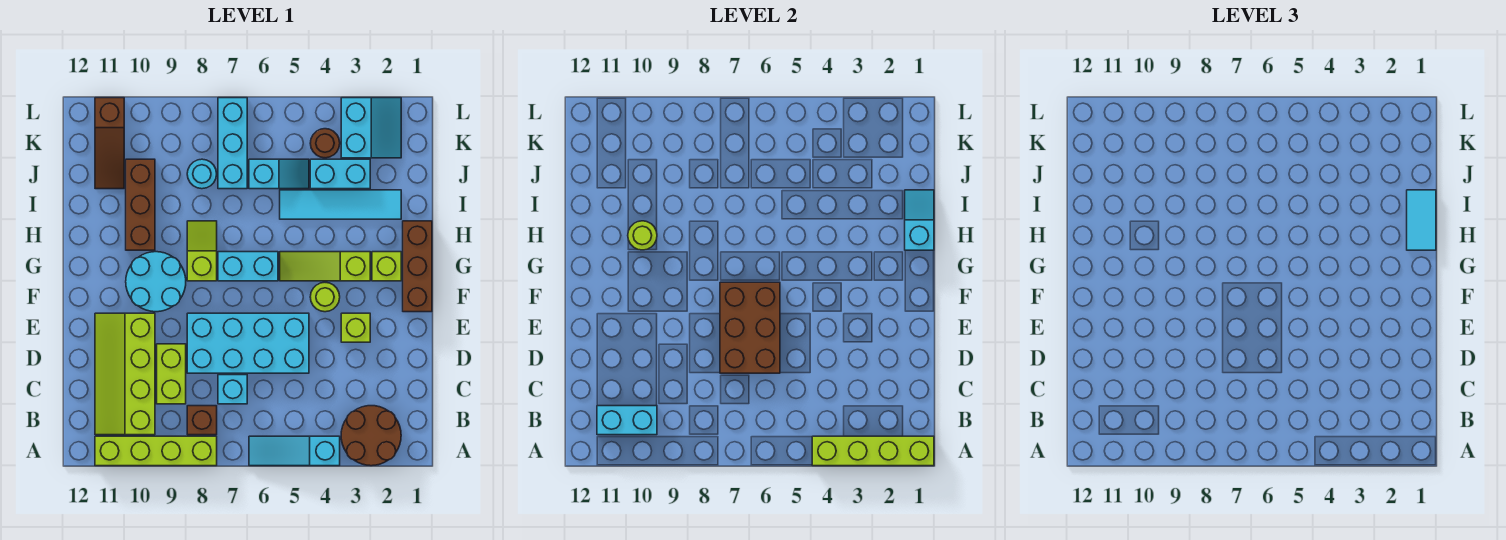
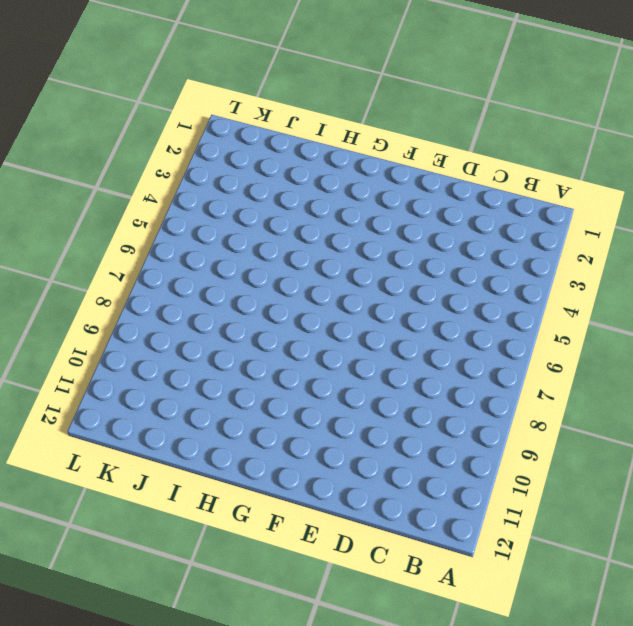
none -> brown 2x2 round brick [341,406,401,466]
none -> cyan 1x3 slope [249,436,340,466]
none -> lime 1x4 brick [95,436,217,466]
none -> brown 1x1 brick [187,406,217,435]

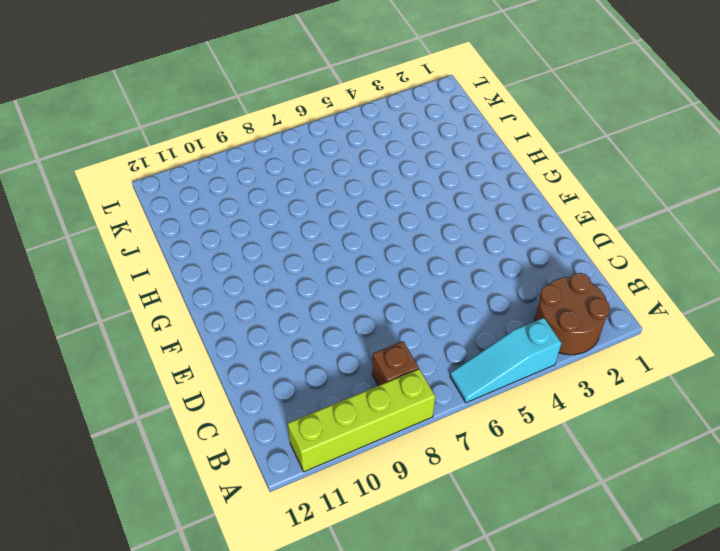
none -> lime 2x4 slope [95,313,155,435]
none -> cyan 1x1 brick [218,375,247,404]
none -> lime 1x2 brick [157,344,186,404]
none -> cyan 2x4 brick [187,313,309,373]

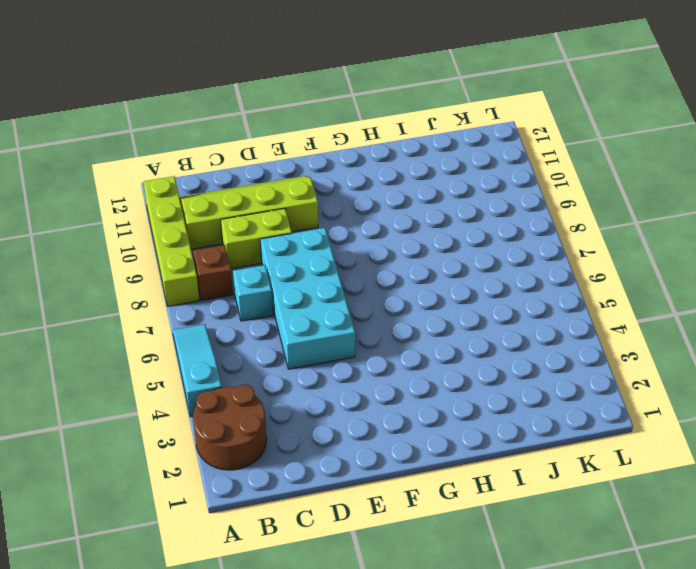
none -> lime 1x1 brick [341,313,370,342]
none -> brown 1x3 brick [403,221,432,312]
none -> lime 1x1 round brick [310,283,340,312]
none -> cyan 2x2 round brick [126,252,186,312]

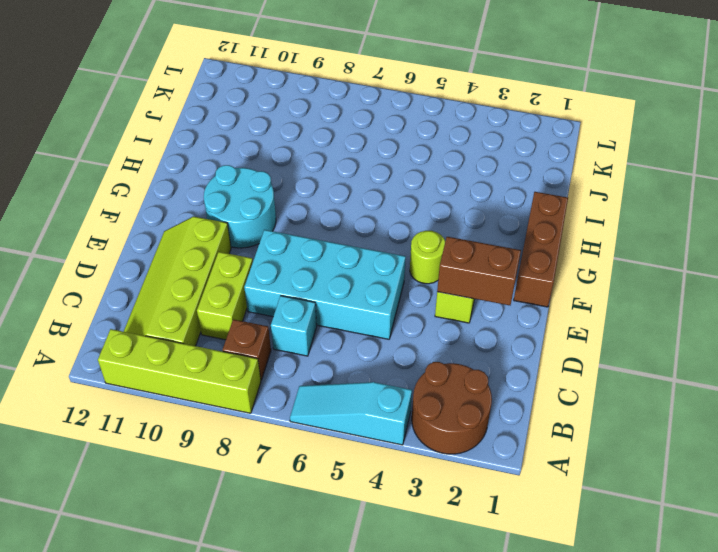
brown 1x2 brick [437,237,521,305] -> none
none -> lime 1x1 brick [372,252,401,281]
none -> lime 1x3 slope [280,252,370,281]
none -> cyan 1x2 brick [218,252,278,281]
none -> lime 1x2 slope [187,221,217,281]

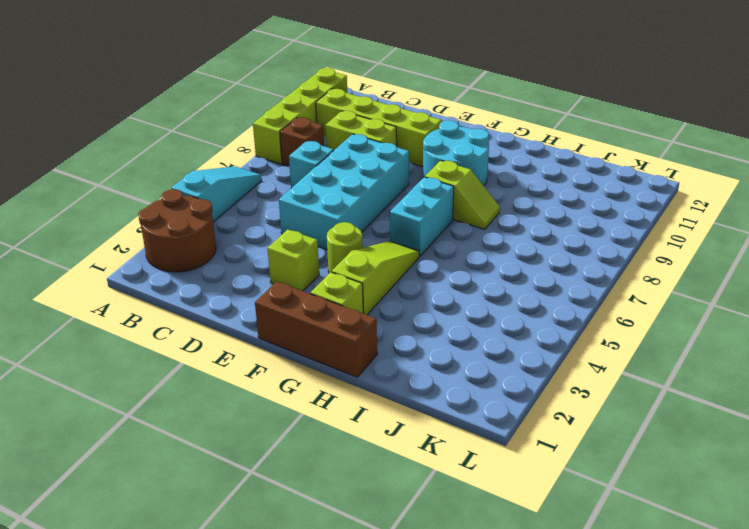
none -> brown 1x3 brick [126,159,155,250]
none -> cyan 1x4 tile [280,190,401,219]
none -> cyan 1x2 brick [310,159,370,189]
none -> cyan 1x2 slope [249,159,309,189]

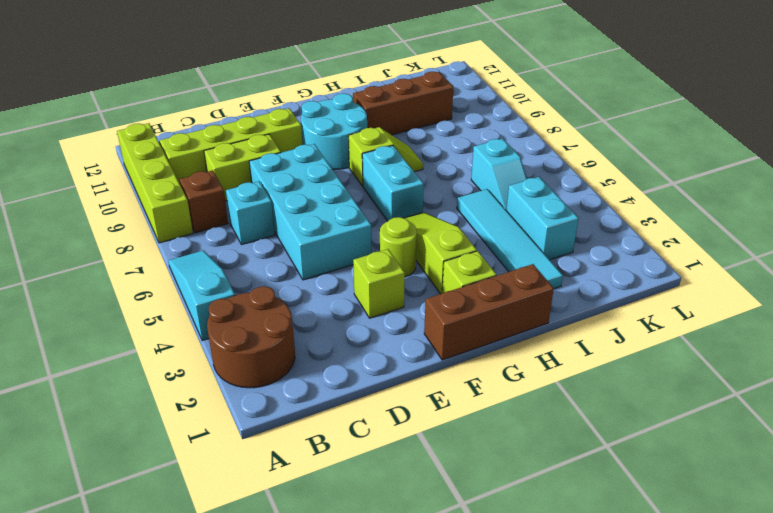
none -> cyan 1x3 brick [218,98,247,189]
none -> cyan 1x1 round brick [187,159,217,189]
none -> brown 1x3 slope [95,98,124,189]
none -> cyan 2x2 slope [341,98,401,158]

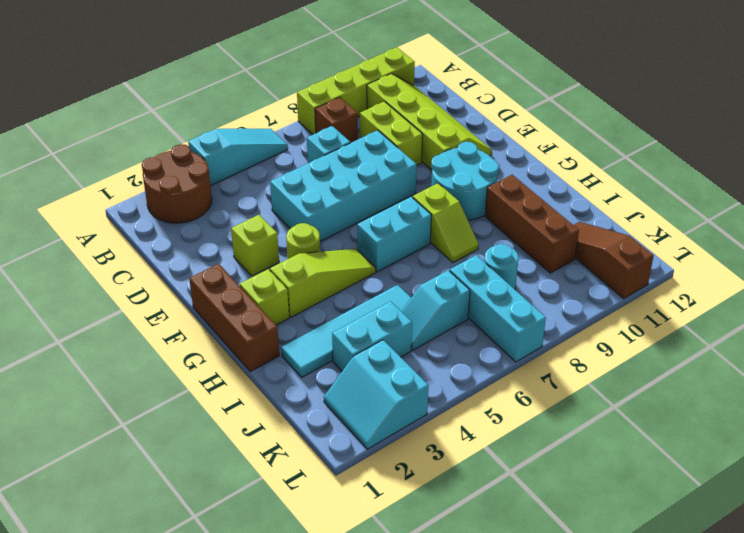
none -> brown 1x1 round brick [310,129,340,158]
none -> lime 1x4 brick [812,436,934,466]
none -> cyan 1x2 brick [597,406,657,435]
none -> brown 2x3 brick [720,282,780,373]

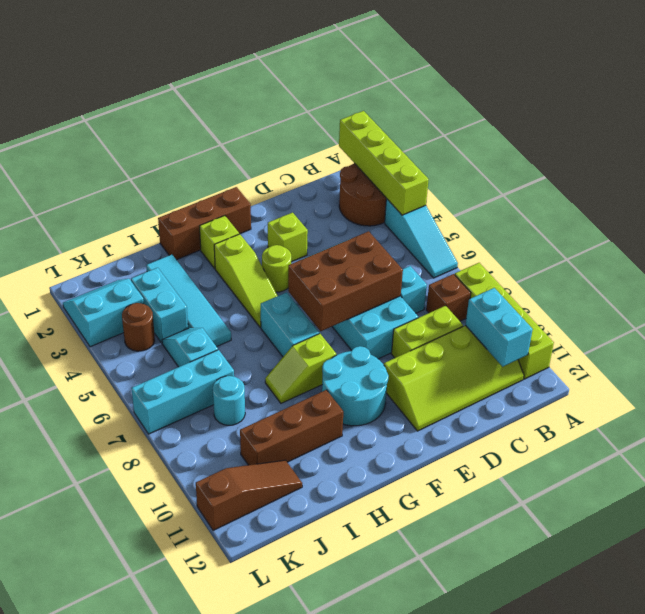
none -> cyan 1x2 slope [905,190,934,250]
none -> lime 1x1 round brick [628,221,657,250]
none -> cyan 1x2 tile [1407,190,1436,250]

